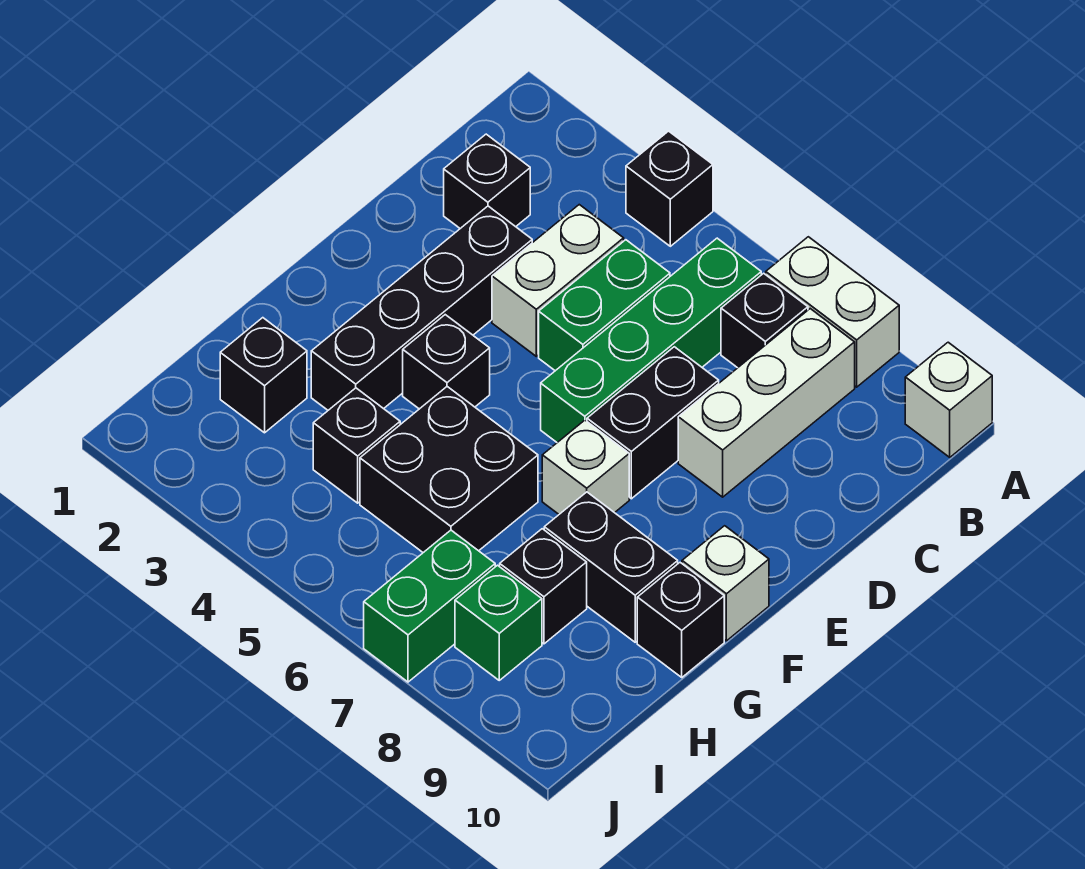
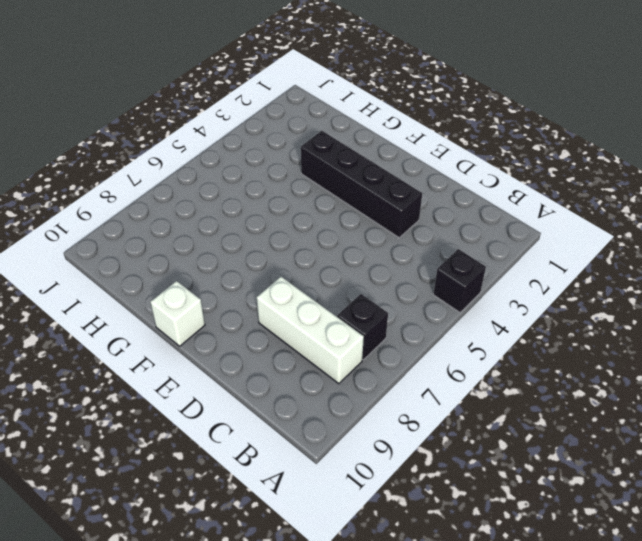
none -> white 1x2 brick [766,237,899,387]
none -> white 1x1 brick [905,342,992,457]
none -> green 1x4 brick [541,238,761,442]

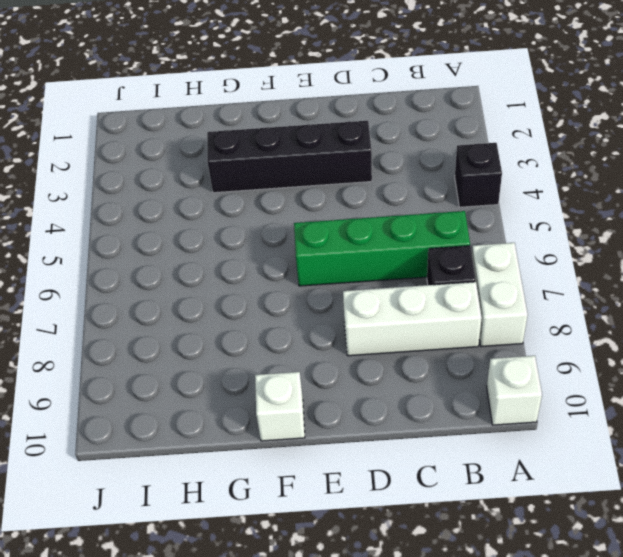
none -> black 1x1 brick [444,134,530,228]
none -> white 1x2 brick [492,205,624,356]
none -> green 1x2 brick [539,240,670,371]

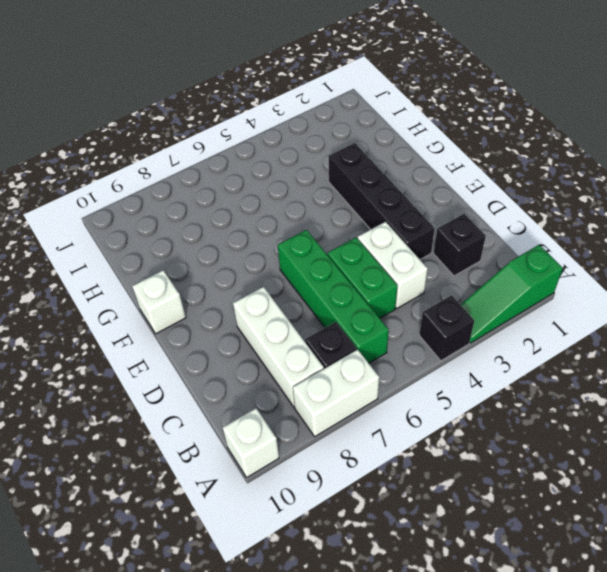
green 1x3 slope [461,245,563,343] -> none
none -> black 1x2 brick [587,347,719,499]
none -> black 1x1 brick [403,315,490,409]
none -> white 1x1 brick [542,420,629,514]

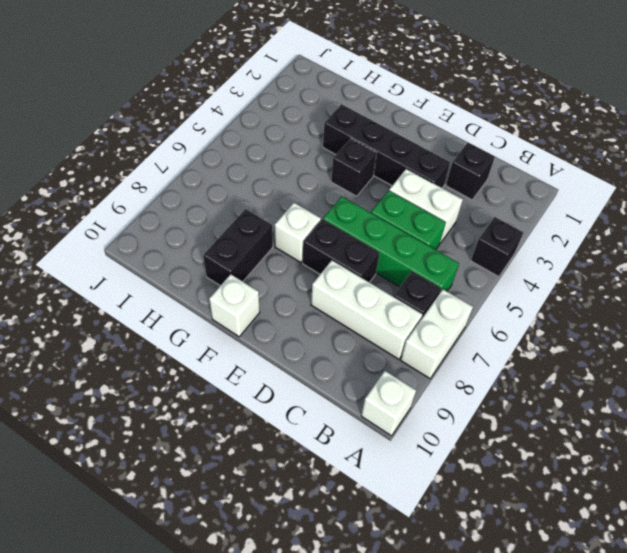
none -> black 2x2 brick [360,387,538,553]
none -> black 1x1 brick [637,563,724,677]
none -> black 1x1 brick [220,318,307,433]

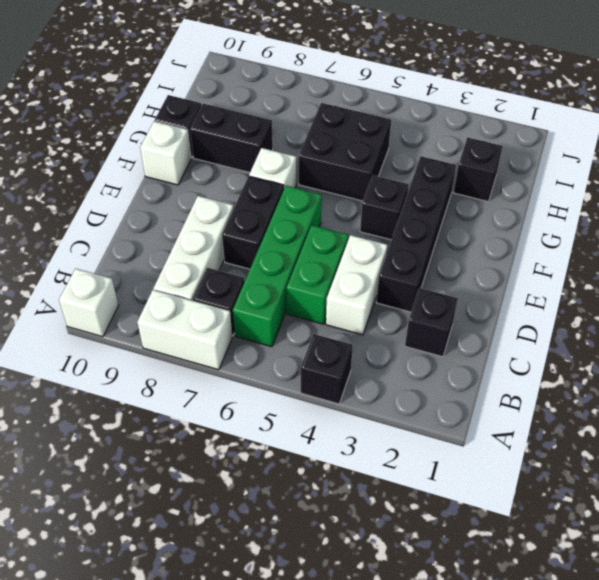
none -> black 1x1 brick [313,388,400,503]
none -> black 1x1 brick [500,529,587,644]
none -> green 1x2 brick [364,530,495,682]

